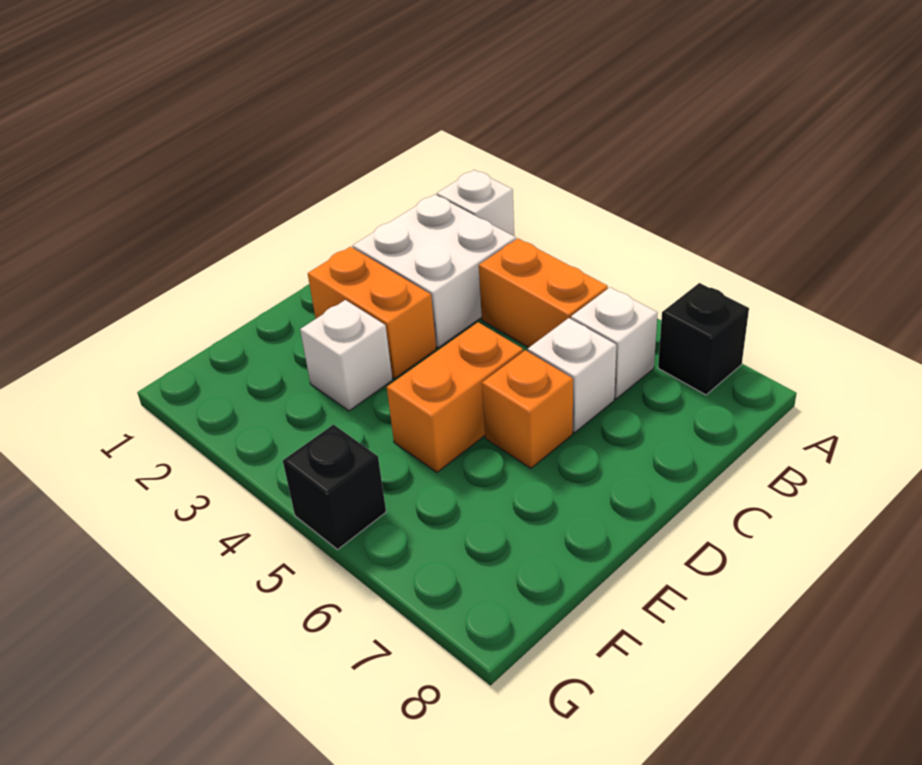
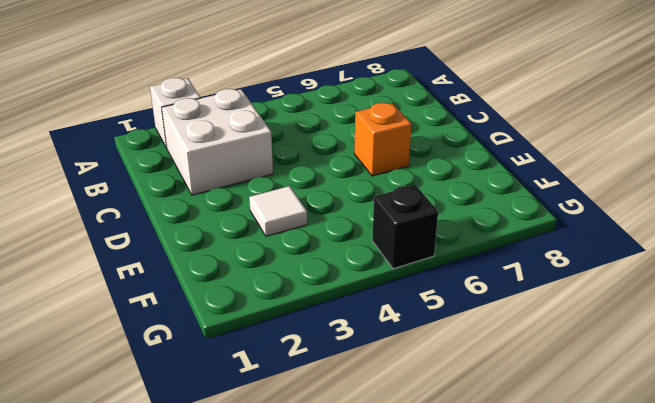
white 1x1 tile [249,186,307,236] -> white 1x1 brick [300,300,393,411]
none -> black 1x1 brick [658,283,749,395]
none -> orange 1x2 brick [479,239,608,348]

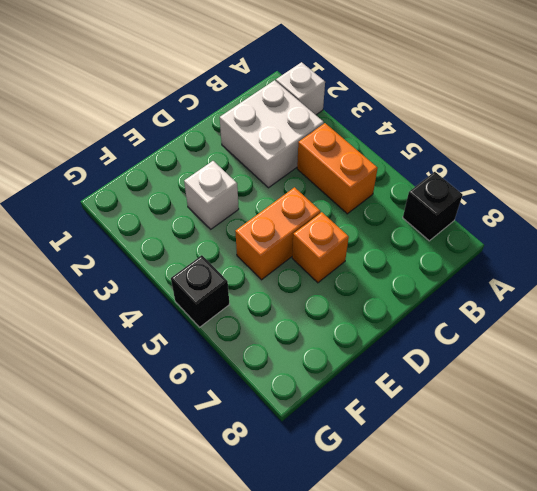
none -> white 1x1 brick [571,287,658,399]
none -> white 1x1 brick [528,318,616,433]

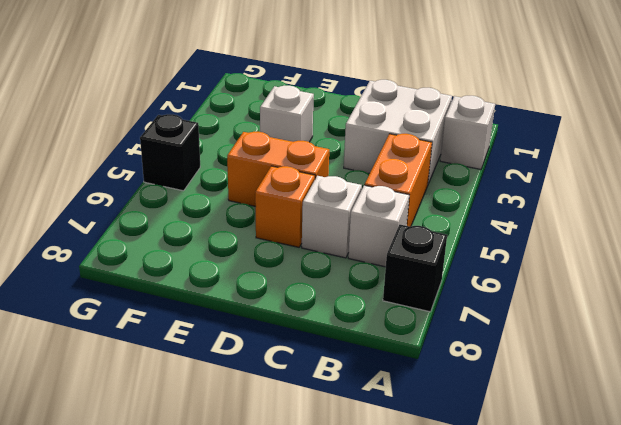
none -> orange 1x2 brick [308,247,436,379]

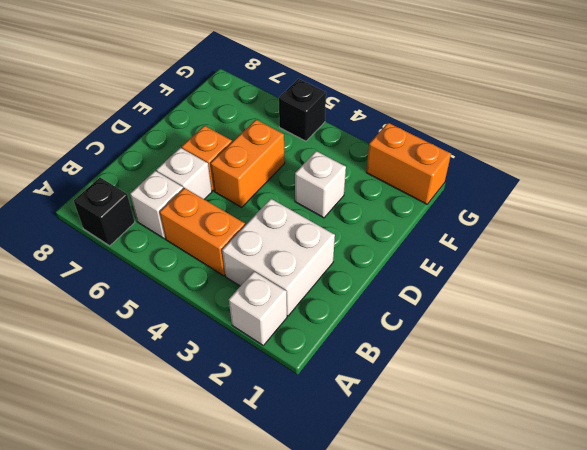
orange 1x2 brick [366,123,451,204] -> orange 1x2 brick moved to [308,247,436,379]

